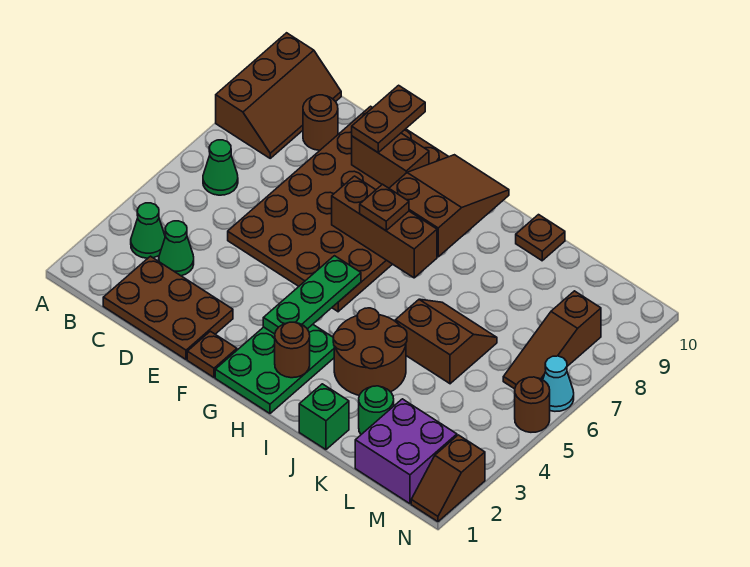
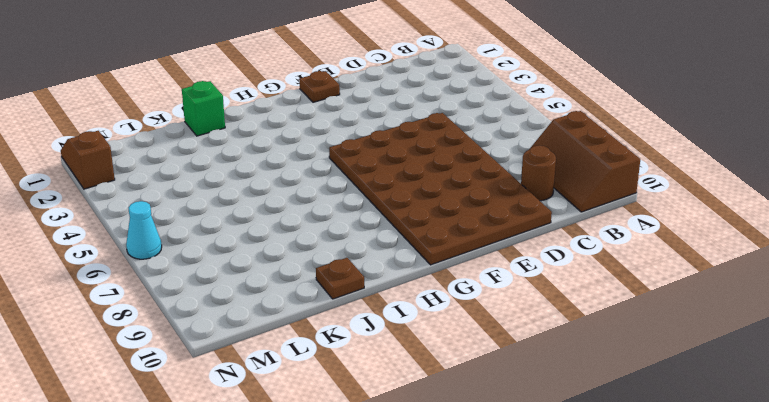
none -> green 1x1 cone [131,203,165,258]
none -> green 1x1 cone [203,140,238,195]
none -> brown 2x3 plate [103,256,233,359]

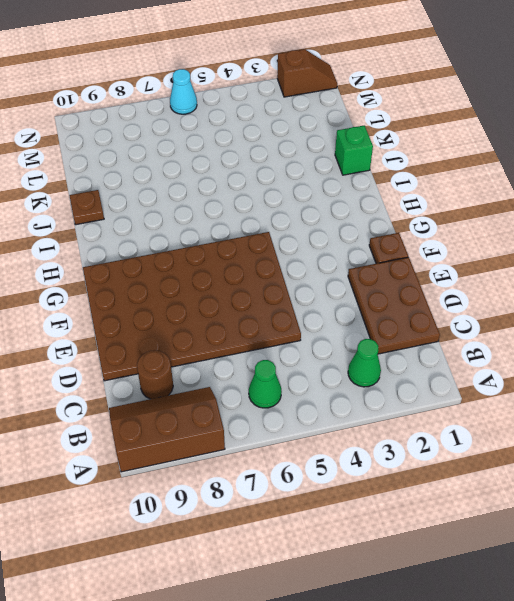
none -> green 1x1 cone [159,221,194,276]
none -> green 2x3 plate [215,325,334,413]
none -> brown 2x2 round brick [333,308,407,395]

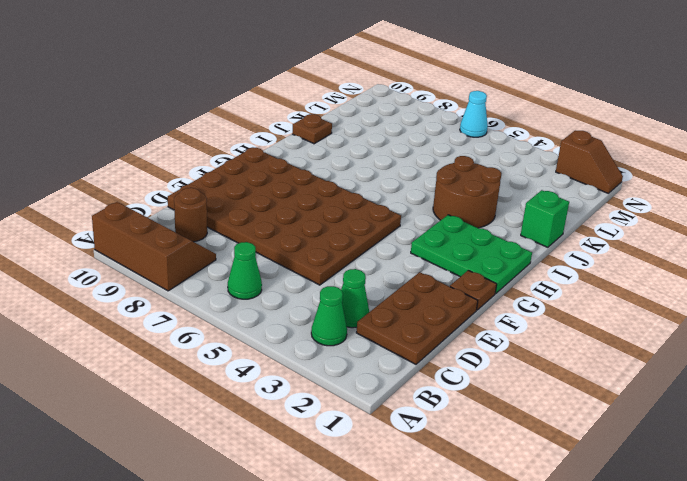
none -> brown 2x2 slope [395,299,497,384]
none -> green 1x1 round brick [359,386,394,434]
none -> purple 2x2 brick [355,399,457,504]

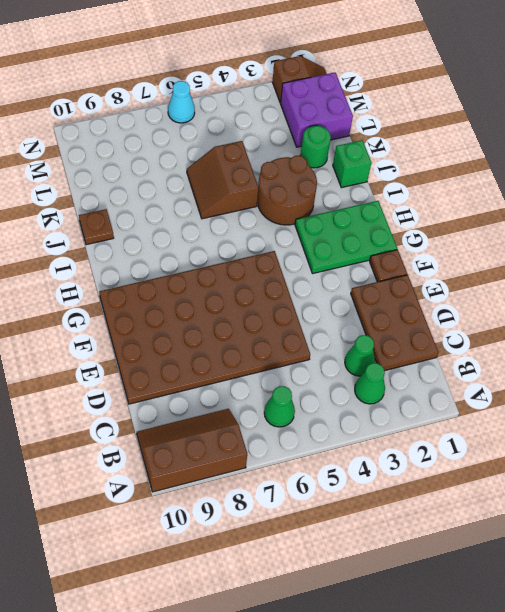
none -> brown 1x1 round brick [303,95,338,150]
none -> brown 1x3 slope [503,291,601,389]
none -> brown 1x1 round brick [515,377,550,432]

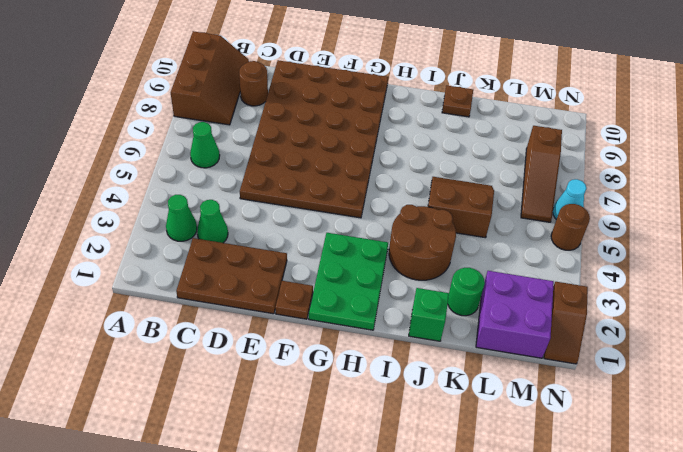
none -> brown 1x2 brick [352,133,429,188]
none -> brown 1x3 brick [332,176,437,278]
none -> green 1x3 plate [263,256,361,334]

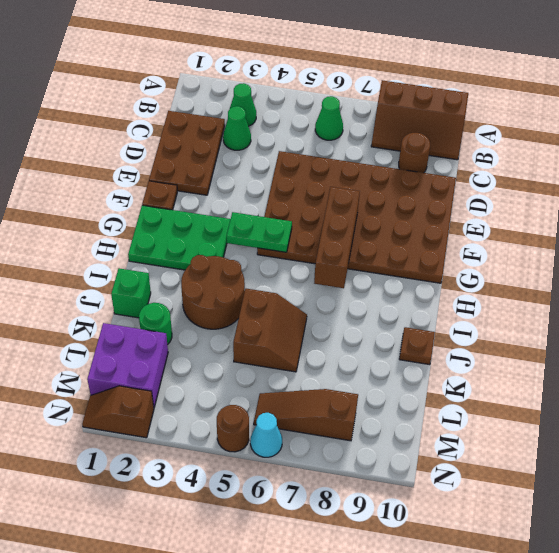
green 1x2 plate [227,212,292,252] -> green 1x3 plate [263,256,361,334]
none -> brown 1x2 brick [352,133,429,188]
none -> brown 2x3 slope [389,155,509,257]
none -> brown 1x1 round brick [275,322,310,378]

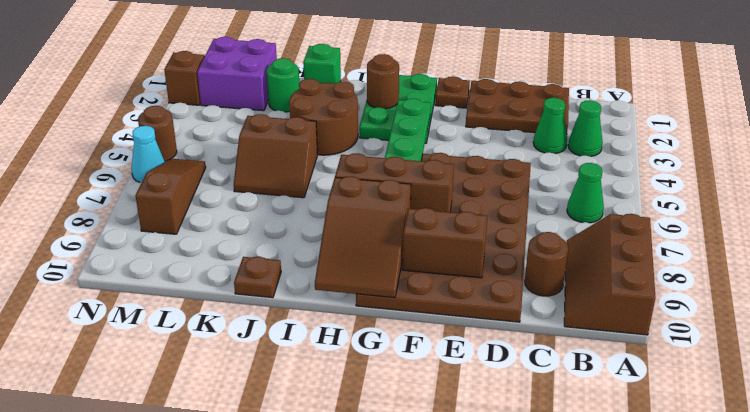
none -> brown 1x2 plate [352,85,425,152]
none -> brown 1x1 plate [360,184,409,230]

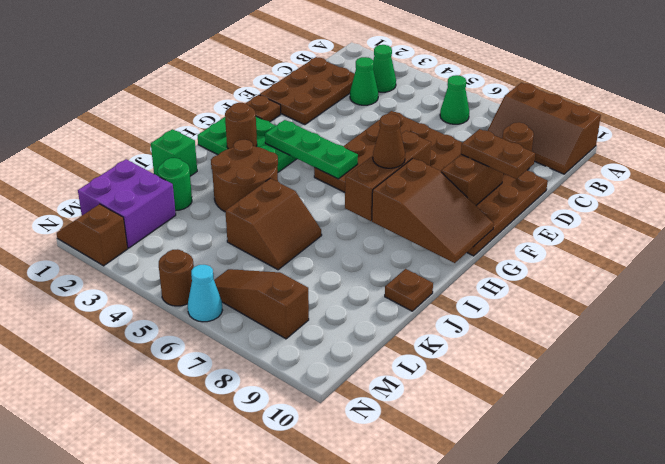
brown 1x1 cone [373,114,405,168] -> brown 1x1 plate [360,184,409,230]

